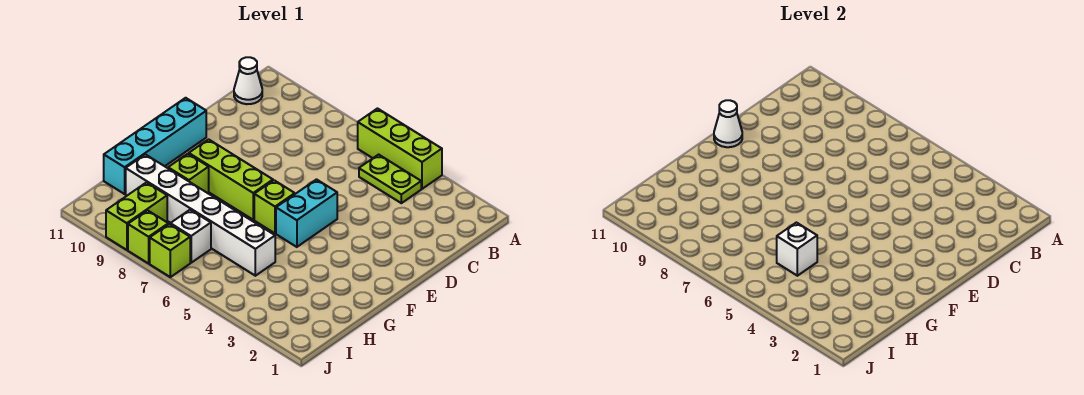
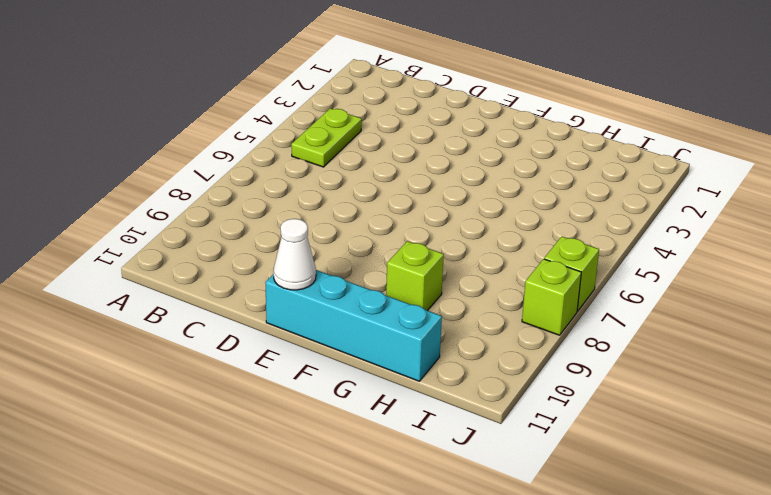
none -> lime 1x3 brick [358,109,442,189]
none -> white 1x1 cone [234,57,262,104]
none -> cyan 1x2 brick [276,180,337,247]

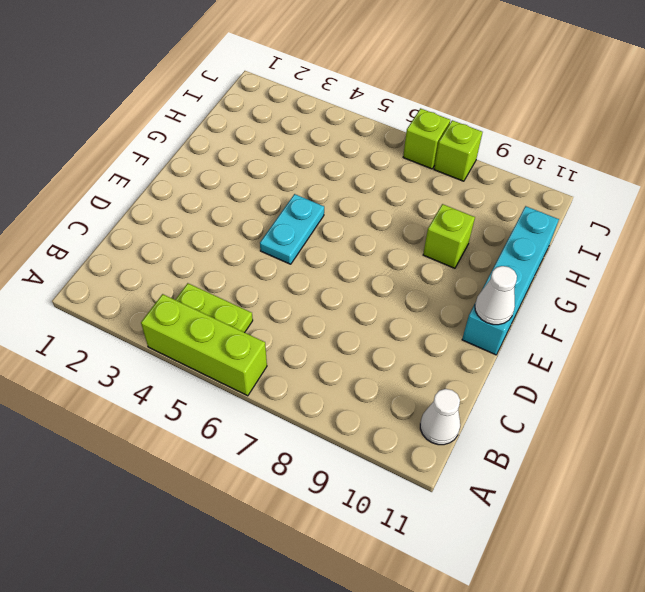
cyan 1x2 plate [260,194,324,264] -> cyan 1x2 brick [276,180,337,247]
none -> lime 1x1 brick [254,180,295,233]
none -> lime 1x3 brick [189,139,273,220]
none -> white 1x6 brick [126,154,275,276]

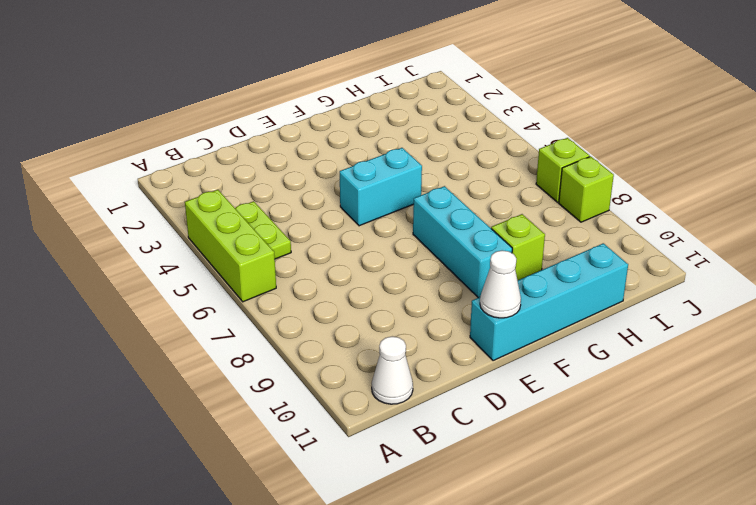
cyan 1x3 brick [413,186,512,298] -> lime 1x3 brick [189,139,273,220]
none -> lime 1x1 brick [254,180,295,233]
none -> white 1x6 brick [126,154,275,276]
none -> white 1x1 brick [170,210,211,263]

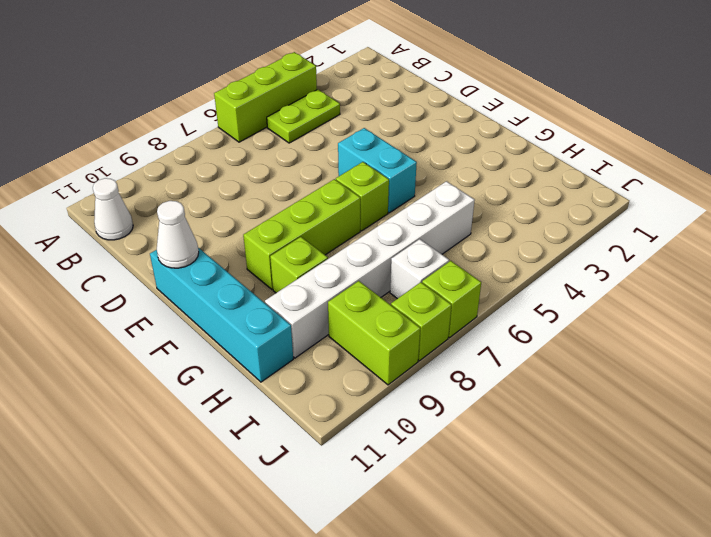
none -> white 1x1 brick [777,223,817,276]

